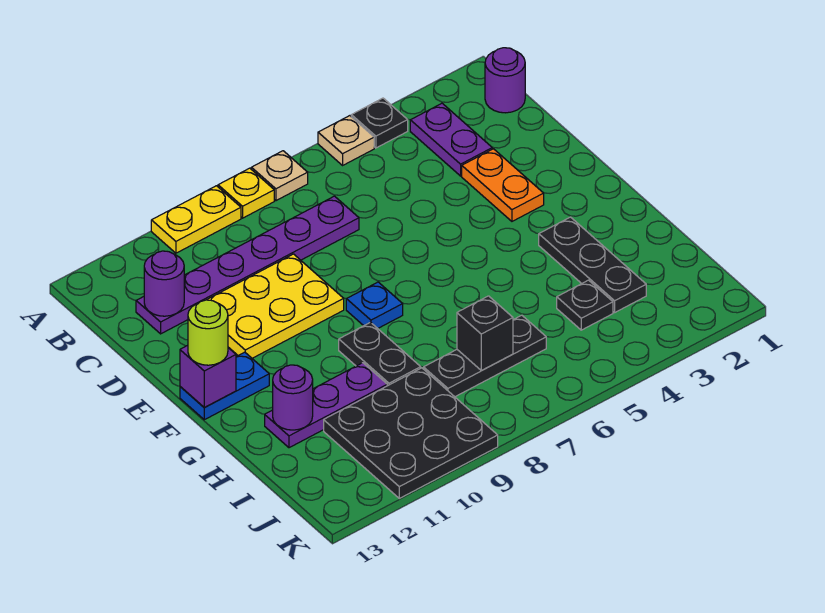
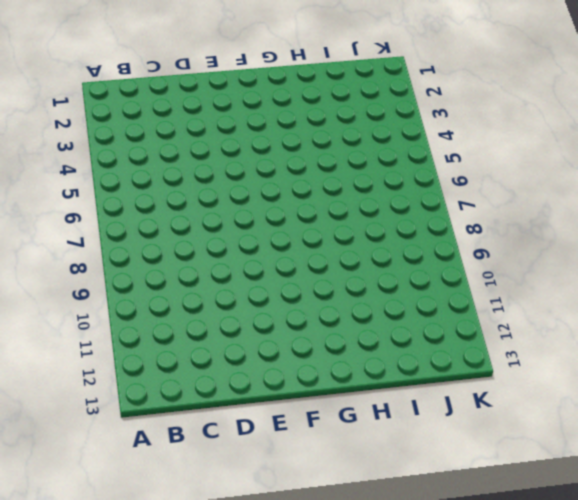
none -> black 1x1 plate [351,98,408,148]
none -> tan 1x1 plate [318,116,374,165]
none -> tan 1x1 plate [251,151,308,201]

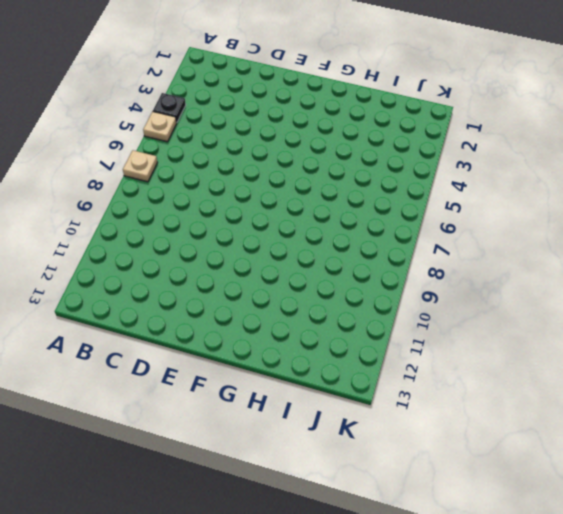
none -> yellow 1x1 plate [218,168,274,218]
none -> yellow 1x2 plate [151,186,241,253]
none -> purple 1x1 round brick [485,48,525,113]

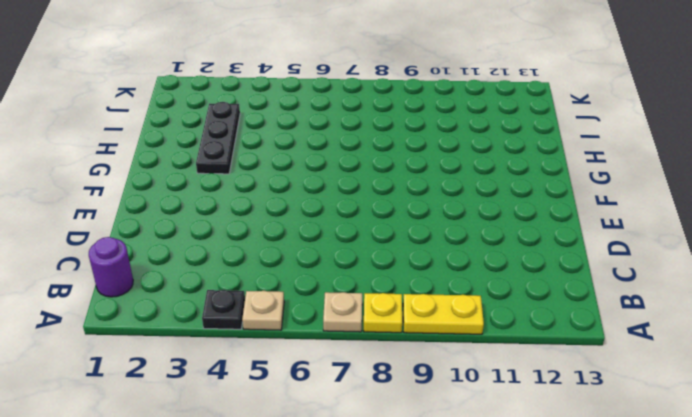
none -> purple 1x2 plate [410,103,492,176]
none -> purple 1x6 plate [136,196,359,334]
none -> orange 1x2 plate [462,149,544,221]

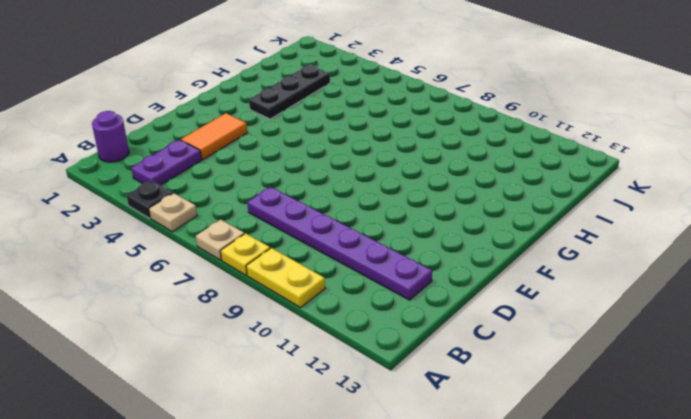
orange 1x2 tile [181,113,247,160] -> orange 1x2 plate [462,149,544,221]
none -> yellow 2x3 plate [207,254,344,358]
none -> blue 1x1 plate [346,282,403,328]
none -> blue 1x2 plate [180,352,269,420]

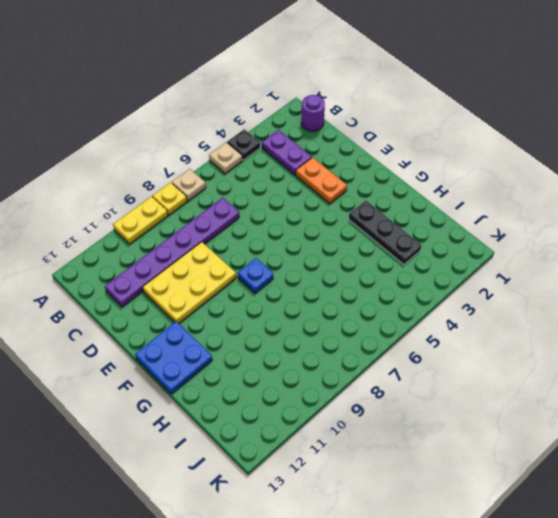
blue 2x2 plate [135,321,212,394] -> blue 1x2 plate [180,352,269,420]
none -> black 1x2 plate [339,322,421,386]
none -> purple 1x3 plate [265,363,387,448]
none -> black 1x1 plate [557,280,613,330]

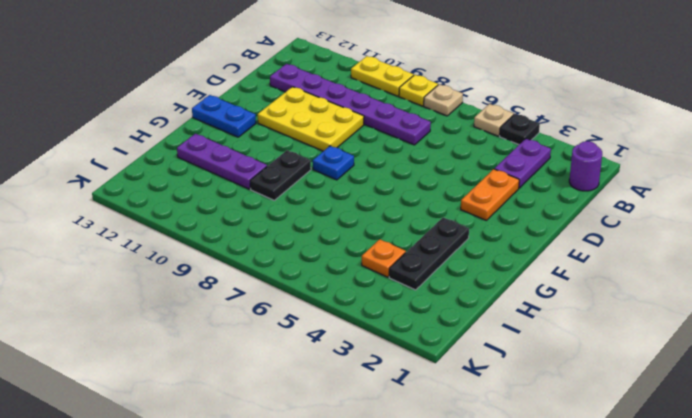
orange 1x1 plate [362,239,406,277] -> black 1x1 plate [557,280,613,330]
none -> black 1x3 plate [424,315,546,397]
none -> black 3x3 plate [324,368,498,498]
none -> purple 1x1 round brick [144,251,184,316]

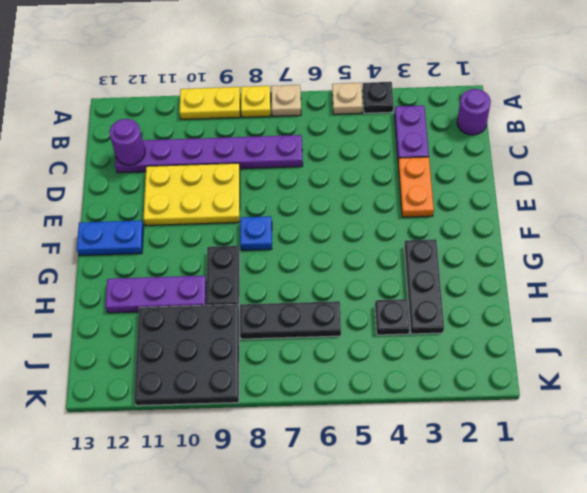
none -> purple 1x1 brick [180,345,236,408]
none -> purple 1x1 round brick [273,365,313,430]
none -> black 1x1 brick [457,296,513,371]

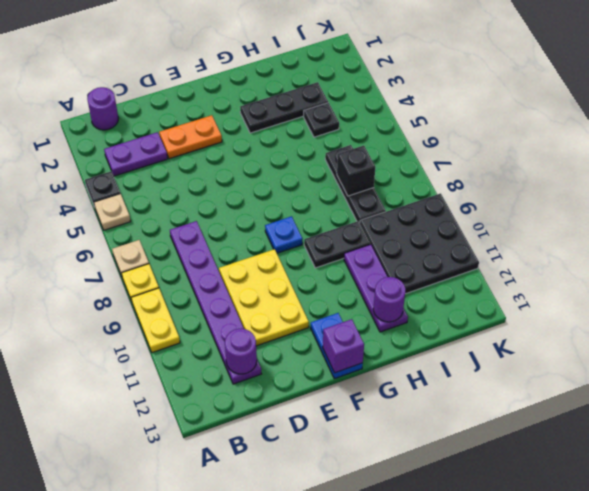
none -> lime 1x1 round brick [188,300,228,365]

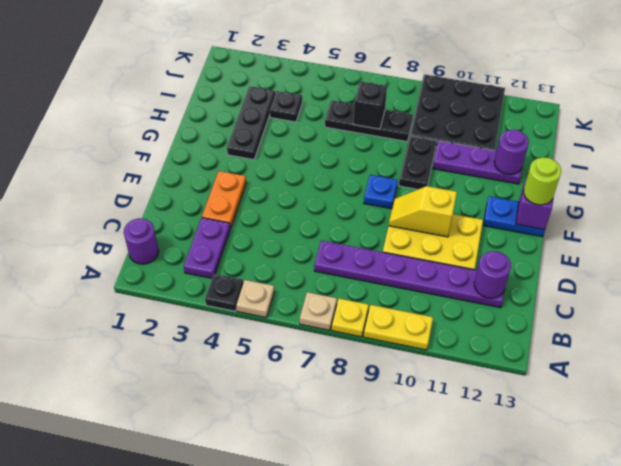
yellow 1x2 slope [389,186,457,237] -> none

